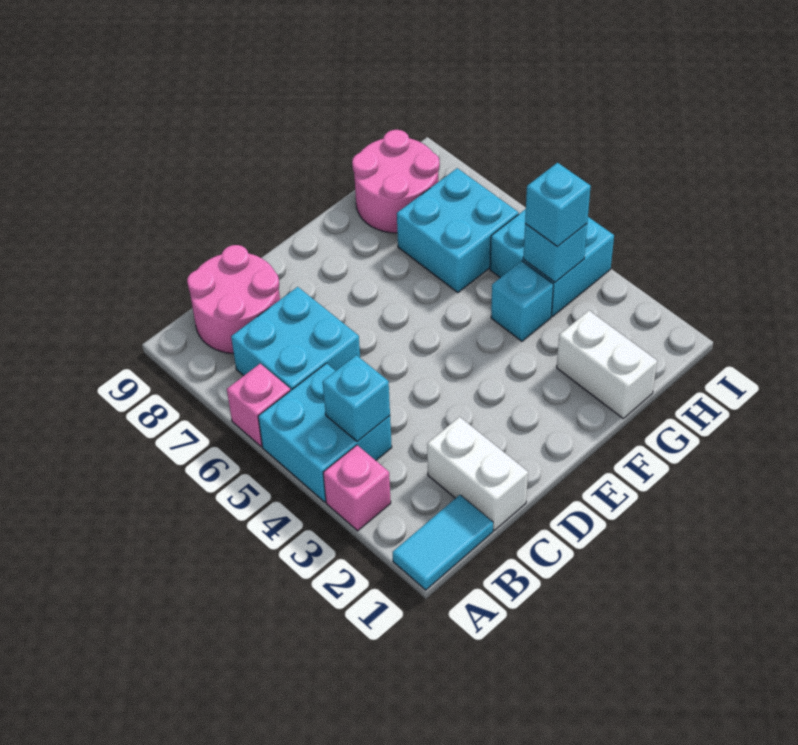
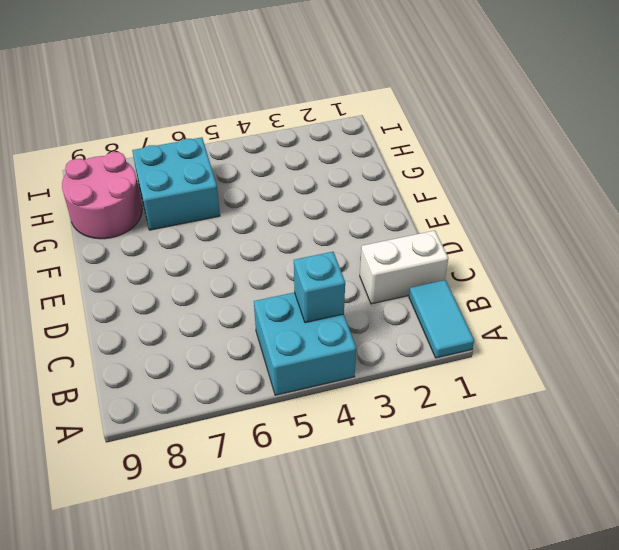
none -> pink 1x1 brick [323,445,391,531]
none -> pink 1x1 brick [227,364,290,447]
none -> cyan 2x2 brick [231,287,360,391]

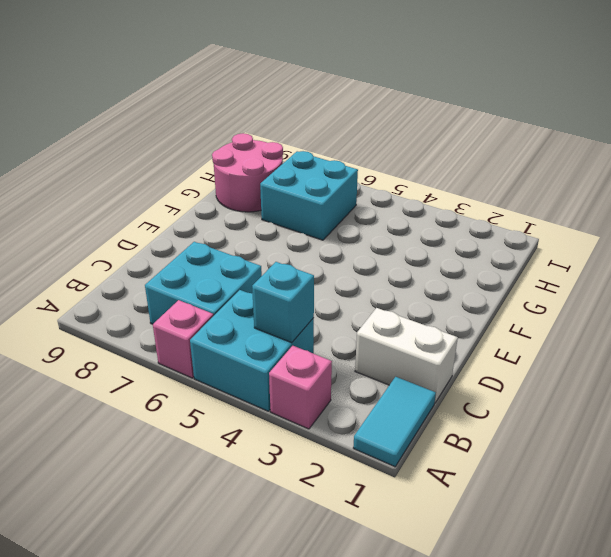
none -> pink 2x2 round brick [187,245,280,354]
none -> white 1x2 brick [557,311,657,418]
none -> cyan 1x1 brick [491,261,553,341]

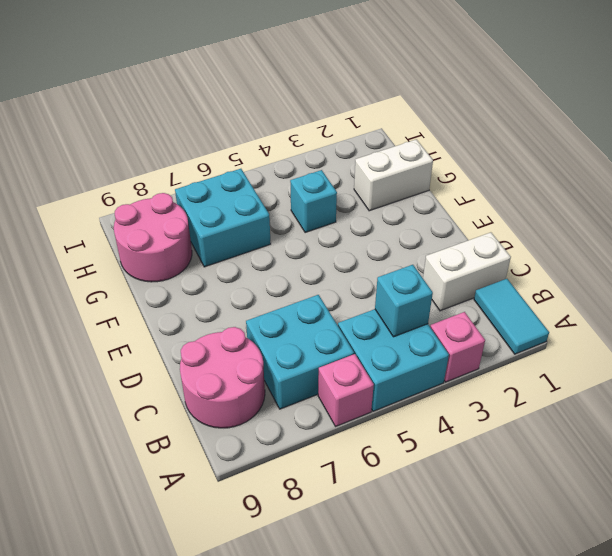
none -> cyan 2x2 brick [490,209,614,316]
none -> cyan 1x1 brick [523,224,587,282]
none -> cyan 1x1 brick [525,163,591,246]

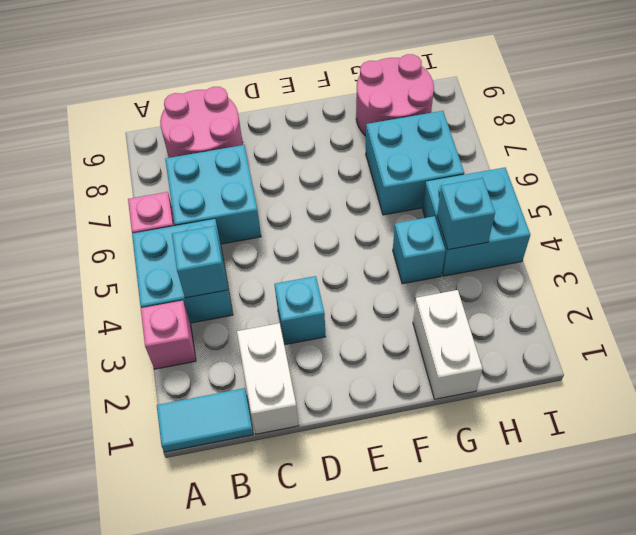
cyan 1x1 brick [274,276,326,345] -> cyan 1x1 brick moved to [525,163,591,246]

